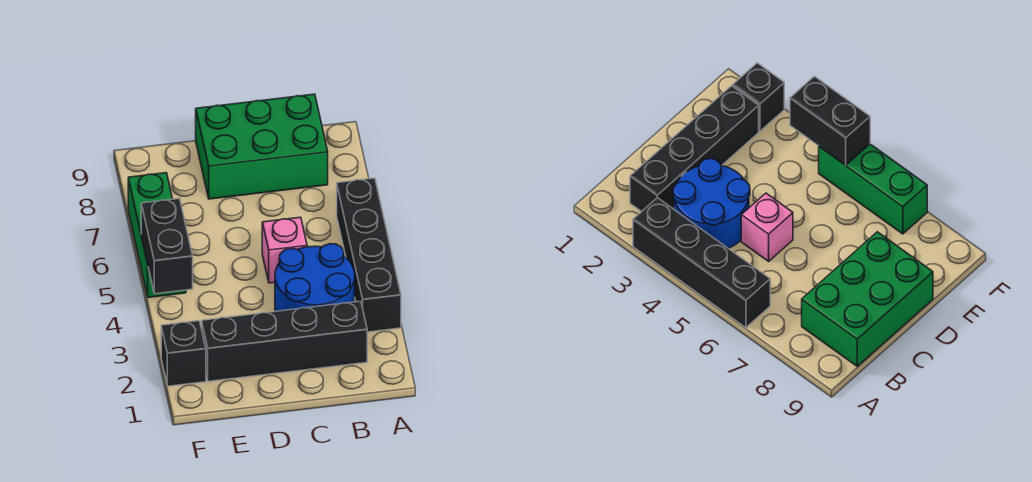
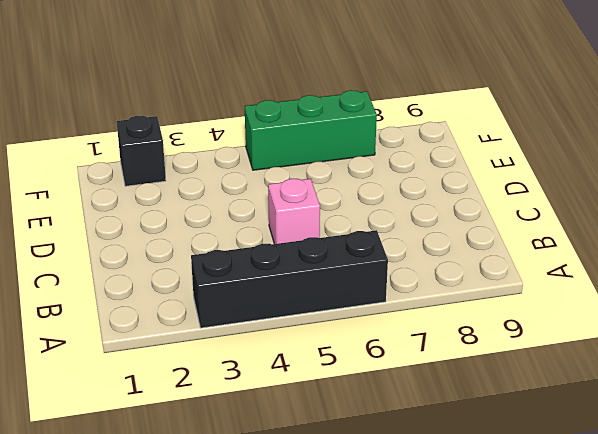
none -> black 1x4 brick [202,301,367,381]
none -> blue 2x2 round brick [275,244,355,311]

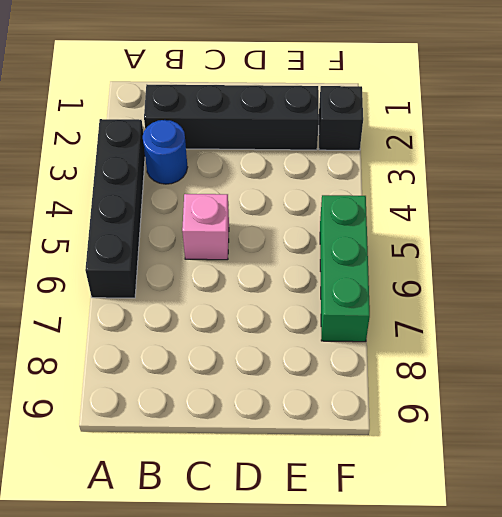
blue 1x1 round brick [143,120,188,184] -> blue 2x2 round brick [275,244,355,311]
none -> green 2x3 brick [196,94,328,199]
none -> black 1x2 brick [141,198,193,294]

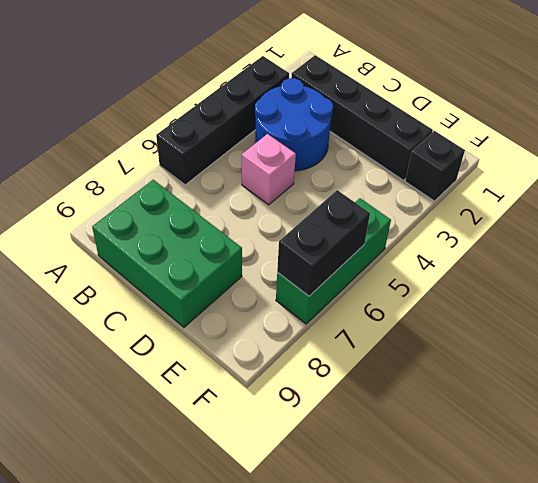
black 1x2 brick [277,190,370,296] -> black 1x2 brick moved to [141,198,193,294]

